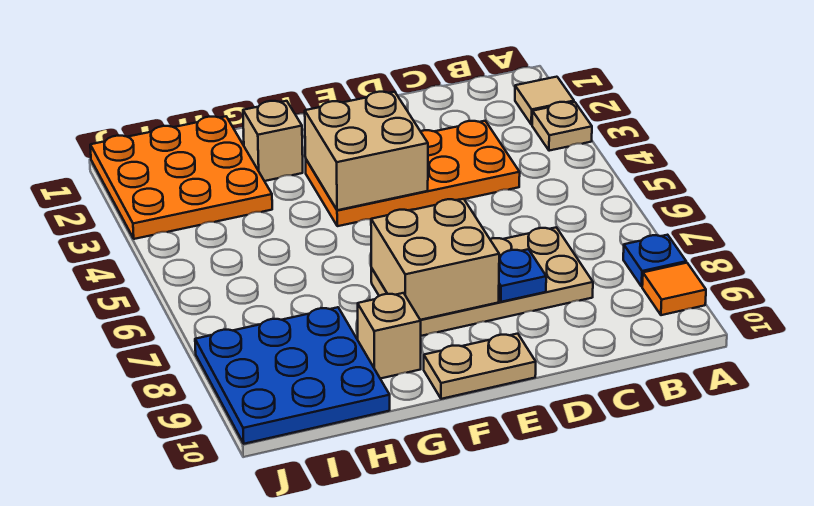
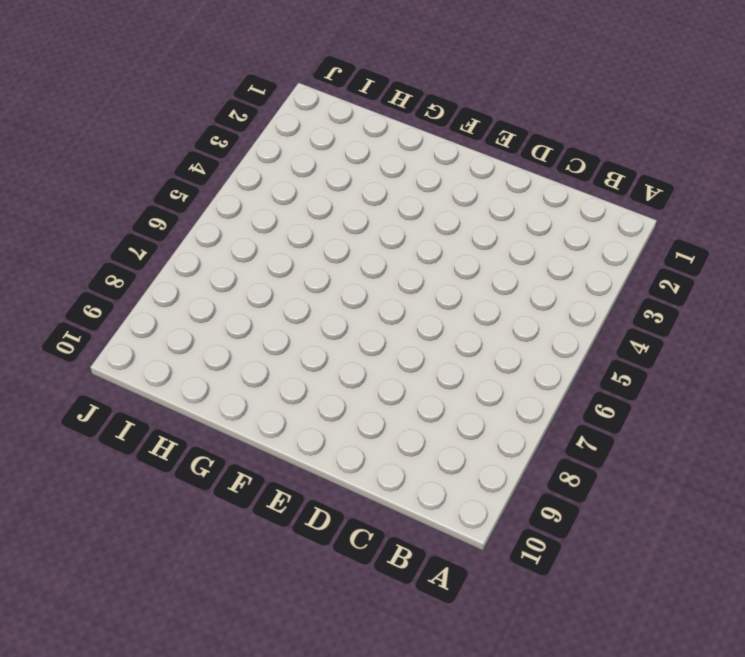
none -> tan 1x1 tile [515,77,574,125]
none -> tan 1x1 plate [532,102,592,151]
none -> blue 1x1 plate [623,235,686,287]

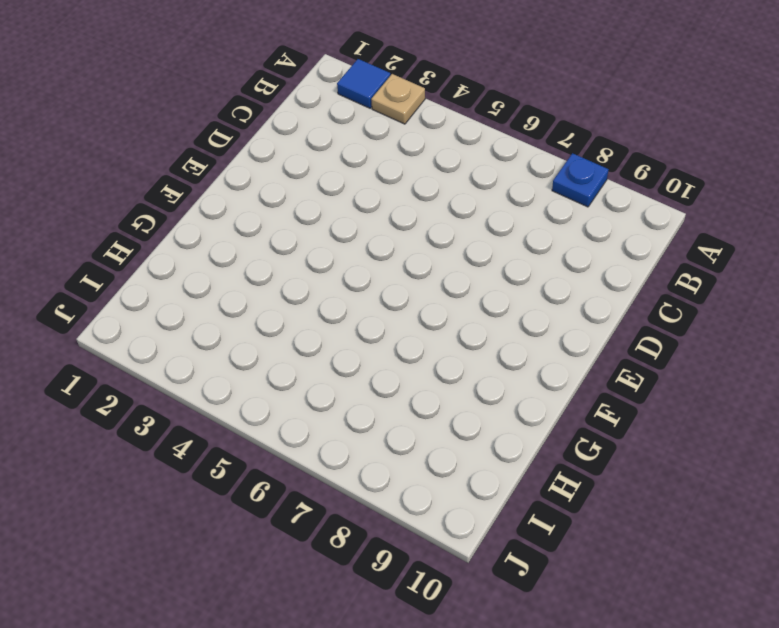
blue 1x1 tile [337,59,390,108] -> tan 1x1 tile [515,77,574,125]
none -> orange 1x1 tile [642,263,706,315]
none -> orange 2x4 plate [306,121,520,226]
none -> tan 2x4 plate [371,227,593,336]

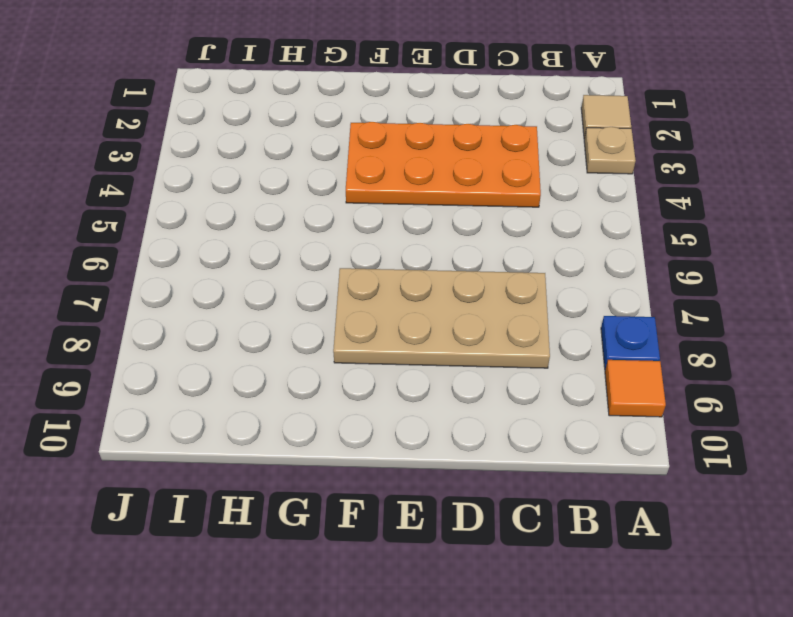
none -> tan 1x2 plate [424,334,536,399]
none -> tan 1x1 brick [243,101,303,181]
none -> tan 1x1 brick [358,293,421,379]

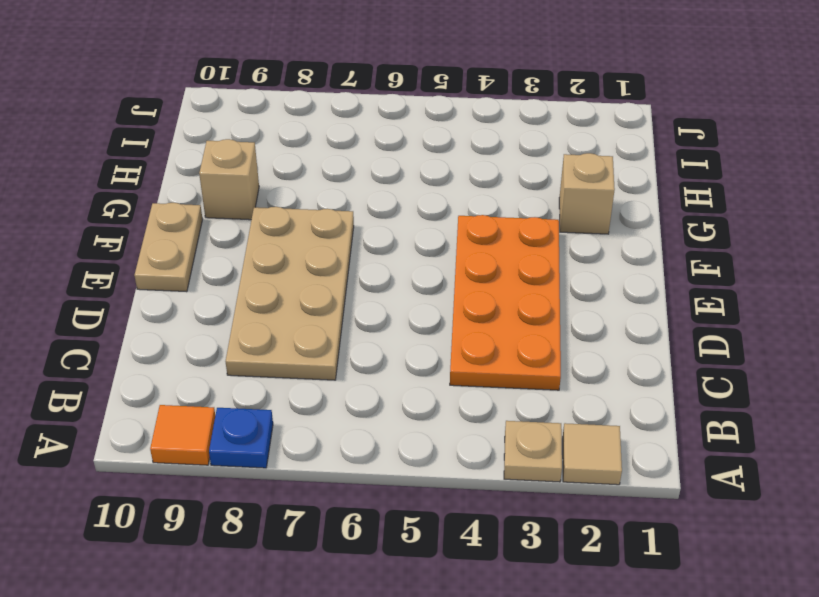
none -> orange 3x3 plate [90,116,272,239]
none -> blue 3x3 plate [195,307,390,444]
none -> blue 1x1 plate [499,249,546,302]

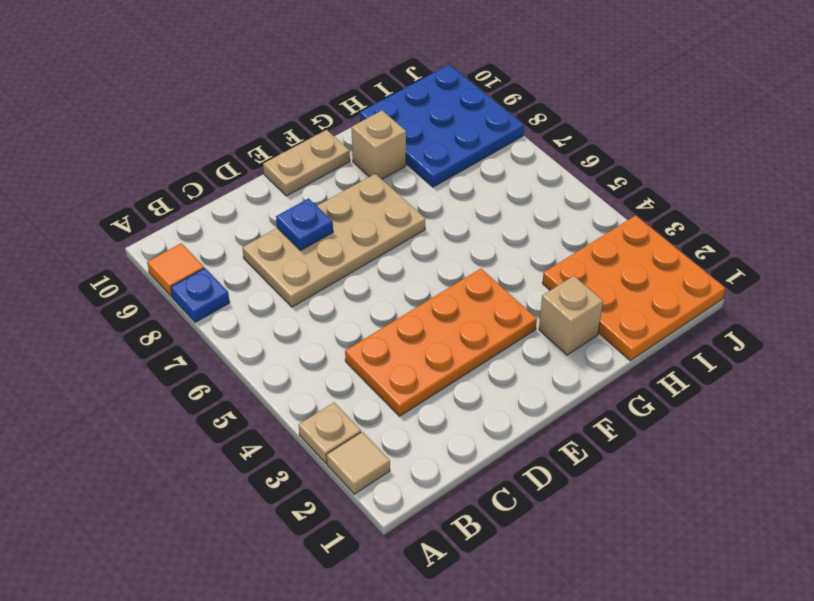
none -> tan 2x2 brick [305,92,428,210]
none -> tan 2x2 brick [371,199,499,320]

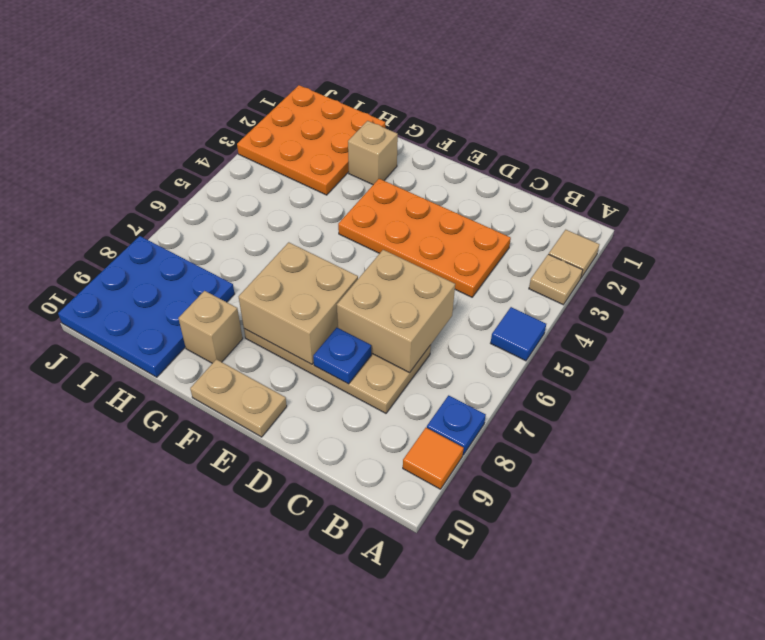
blue 1x1 tile [491,307,546,361] -> none
tan 2x2 brick [337,250,455,373] -> tan 2x2 brick moved to [305,92,428,210]

